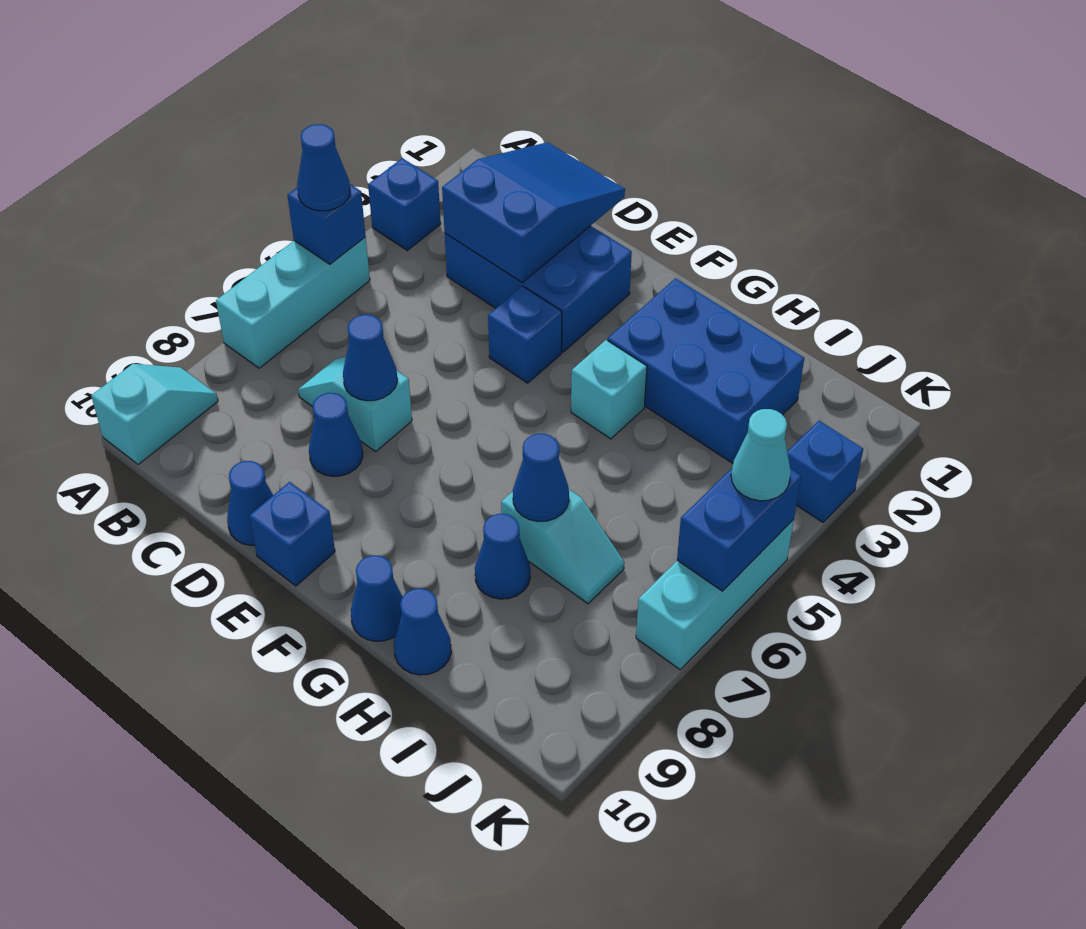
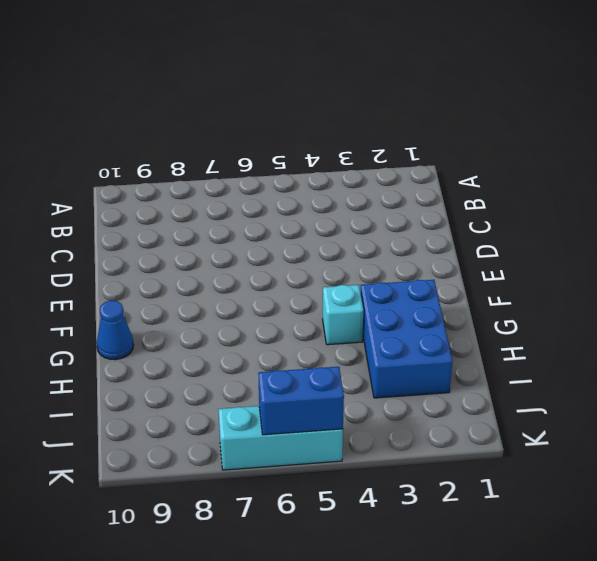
none -> blue 1x1 brick [368,158,441,250]
none -> cyan 1x3 brick [216,237,370,368]
none -> cyan 1x2 slope [91,364,218,465]

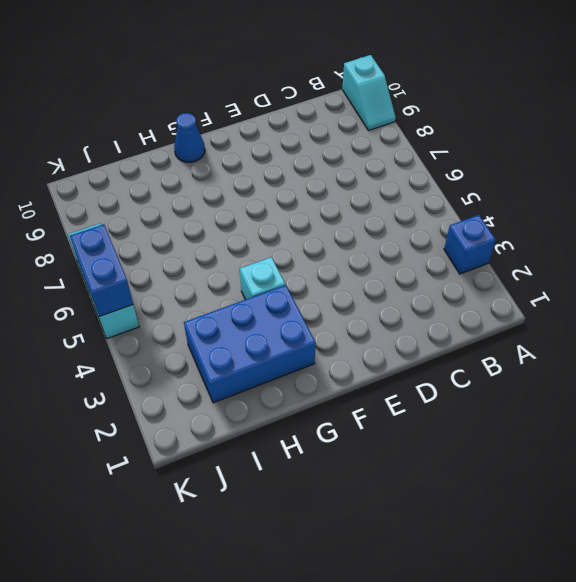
none -> cyan 1x3 brick [216,237,370,368]
none -> blue 2x3 brick [445,226,632,352]
none -> cyan 1x2 slope [298,357,412,451]

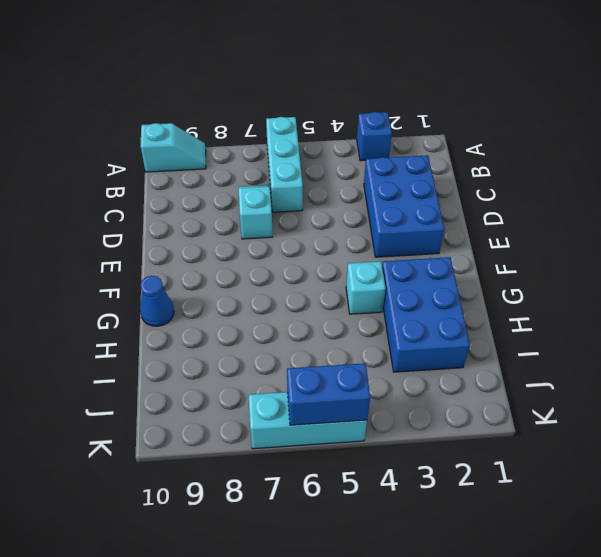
cyan 1x3 brick [266,117,303,212] -> cyan 1x3 brick turned to [216,237,370,368]
none -> blue 1x1 cone [309,393,363,476]
none -> blue 1x1 cone [227,461,273,546]
none -> blue 1x1 brick [488,286,562,383]

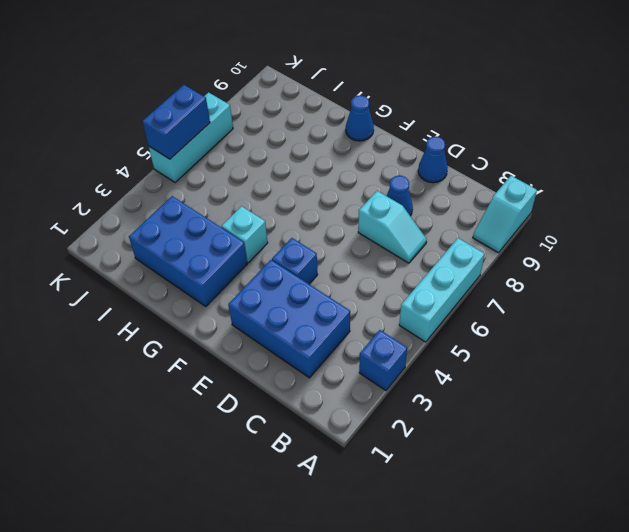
none -> blue 1x1 brick [249,482,335,586]
none -> cyan 1x2 slope [501,489,624,604]
none -> blue 1x1 cone [475,514,530,599]

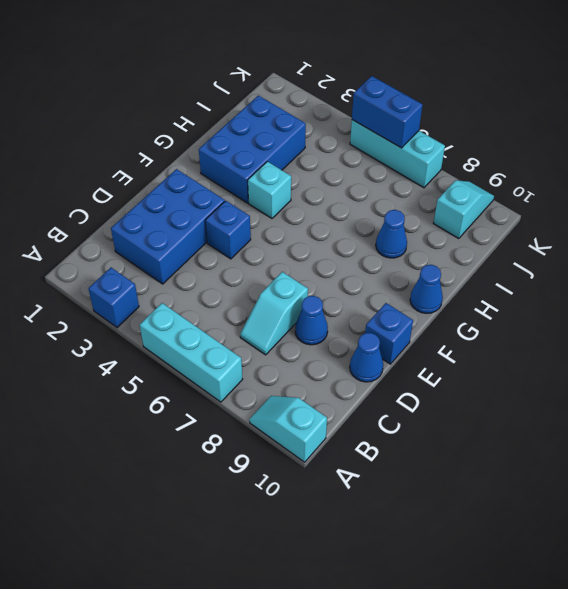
cyan 1x2 slope [434,180,494,239] -> cyan 1x2 slope moved to [501,489,624,604]
none -> blue 1x1 cone [394,589,451,675]
none -> blue 1x1 brick [787,421,863,522]
none -> blue 1x1 brick [287,184,366,264]

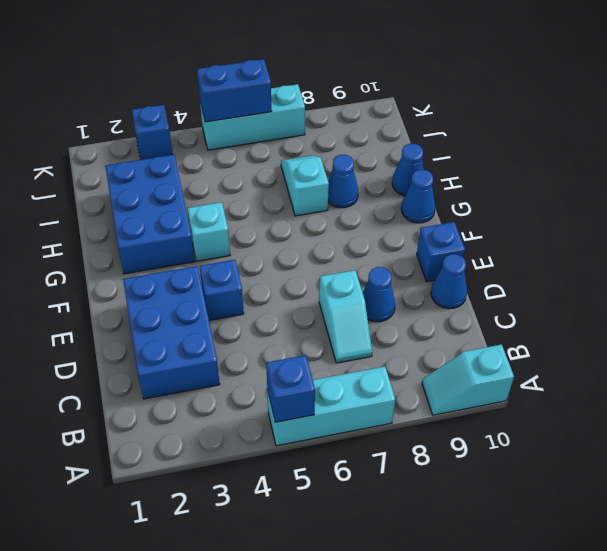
none -> blue 1x1 brick [368,158,441,250]
none -> blue 2x3 slope [442,142,625,282]
none -> blue 1x1 cone [343,315,397,401]

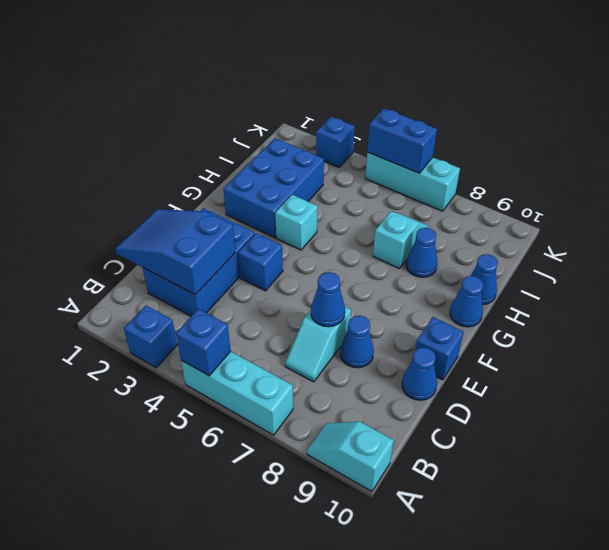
none -> blue 1x1 cone [513,434,569,522]
none -> blue 1x1 cone [297,124,350,211]
none -> cyan 1x1 cone [731,409,791,501]

